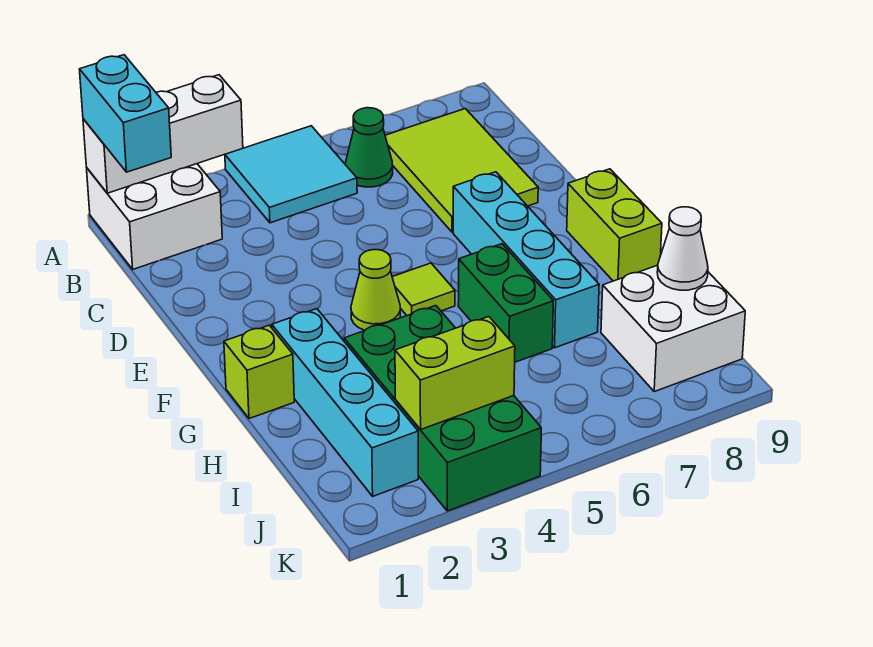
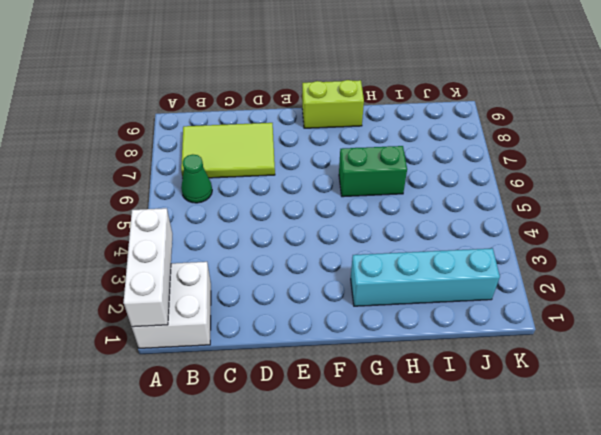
none -> cyan 2x2 tile [225,126,357,223]
none -> cyan 1x4 brick [453,172,599,348]
none -> lime 1x1 cone [351,250,400,330]

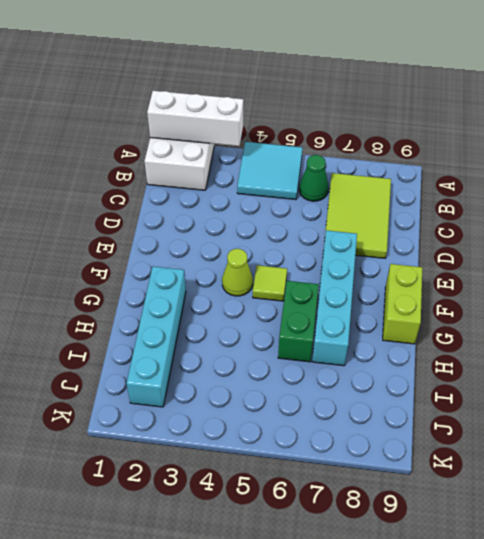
none -> lime 1x1 brick [224,325,294,419]
none -> green 2x4 brick [344,306,541,511]
none -> white 2x2 brick [601,265,745,392]

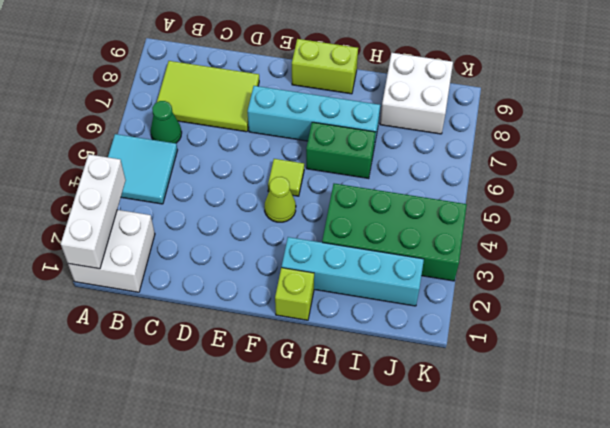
none -> white 1x1 cone [657,207,708,290]
none -> lime 1x2 brick [395,317,515,430]
none -> cyan 1x2 brick [79,55,171,172]

